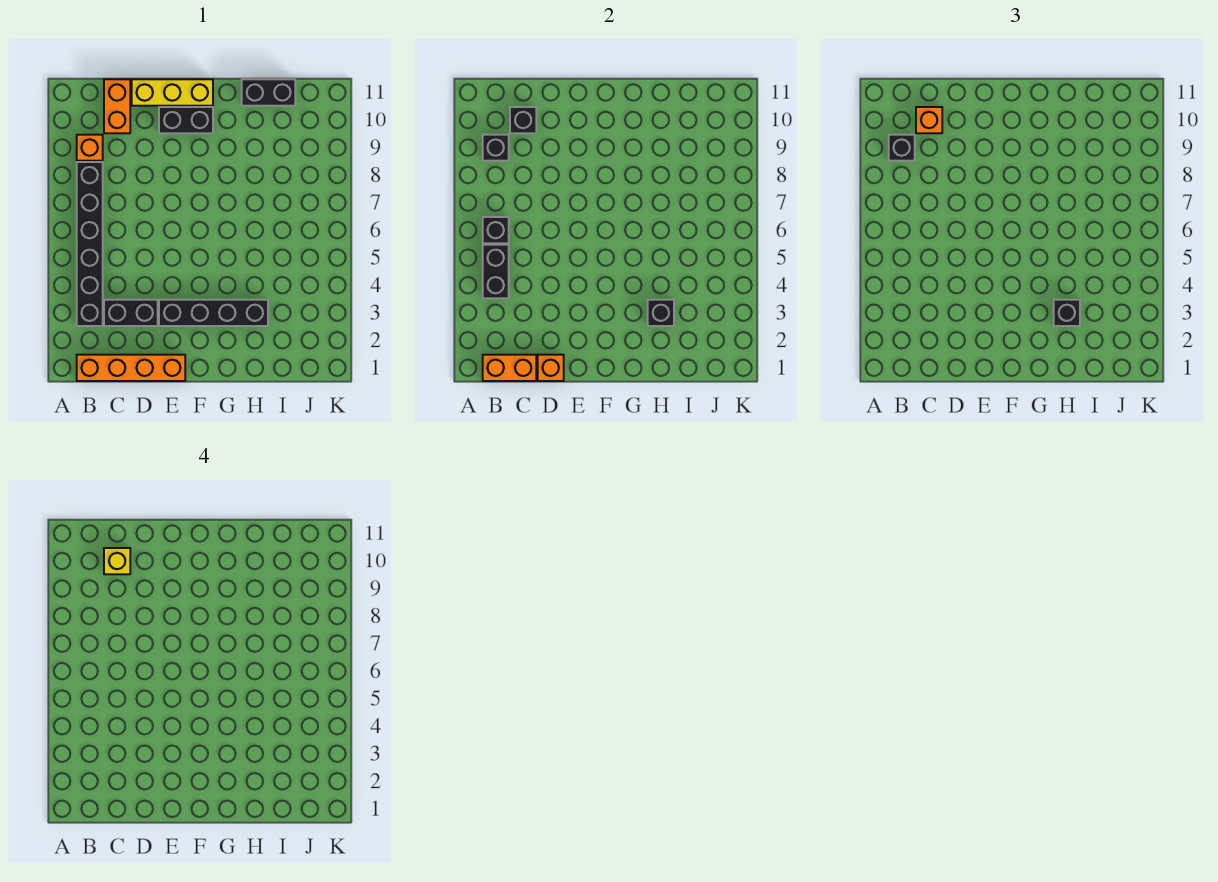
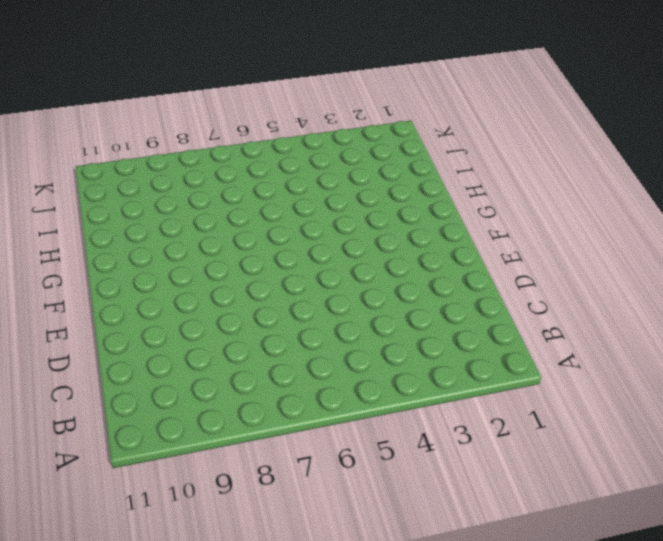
none -> orange 1x4 brick [77,355,185,381]
none -> black 1x6 brick [77,162,103,326]
none -> orange 1x1 brick [77,135,103,161]

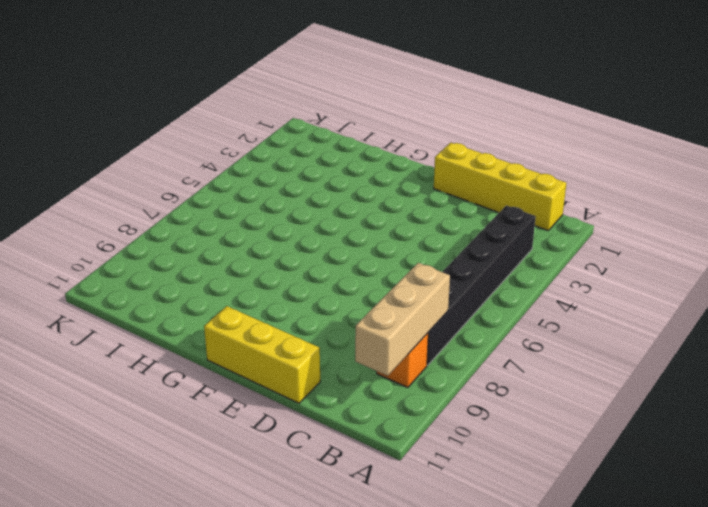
yellow 1x4 brick [434,143,567,230] -> orange 1x4 brick [77,355,185,381]
tan 1x3 brick [355,263,450,376] -> black 1x1 brick [483,135,509,161]
none -> black 1x2 brick [104,300,158,326]
none -> orange 1x2 brick [104,79,130,133]
none -> black 1x4 brick [159,300,268,326]

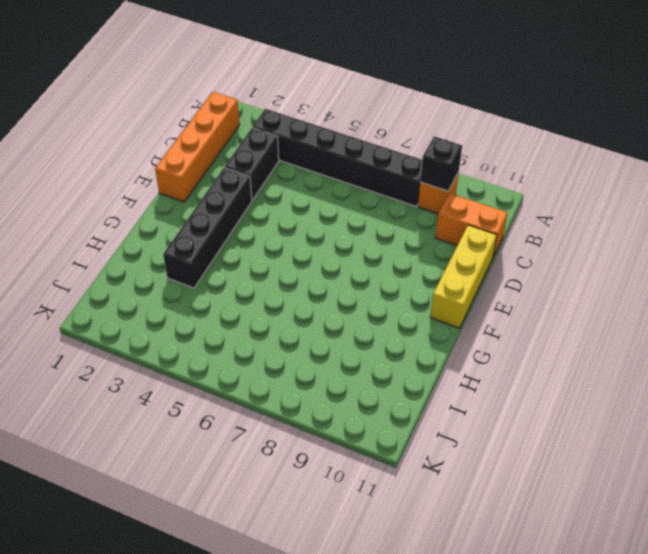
none -> black 1x2 brick [159,107,213,133]
none -> black 1x2 brick [242,79,295,106]
none -> orange 1x2 brick [483,355,536,381]

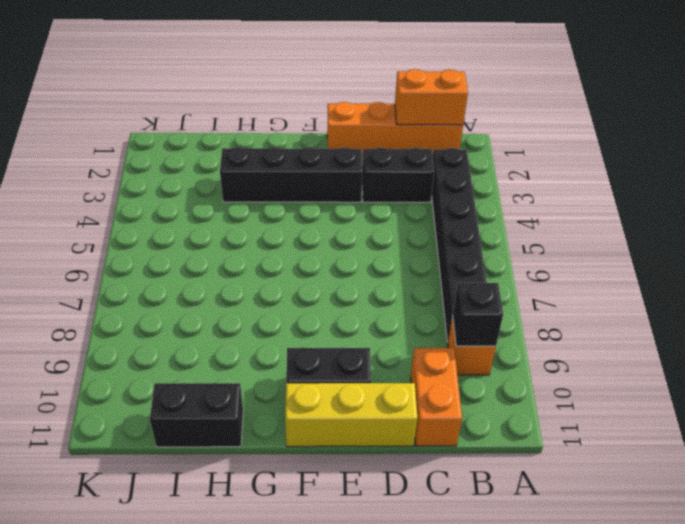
none -> black 1x2 brick [483,245,509,298]
none -> black 1x1 brick [483,217,509,243]
none -> black 1x1 brick [510,107,536,133]

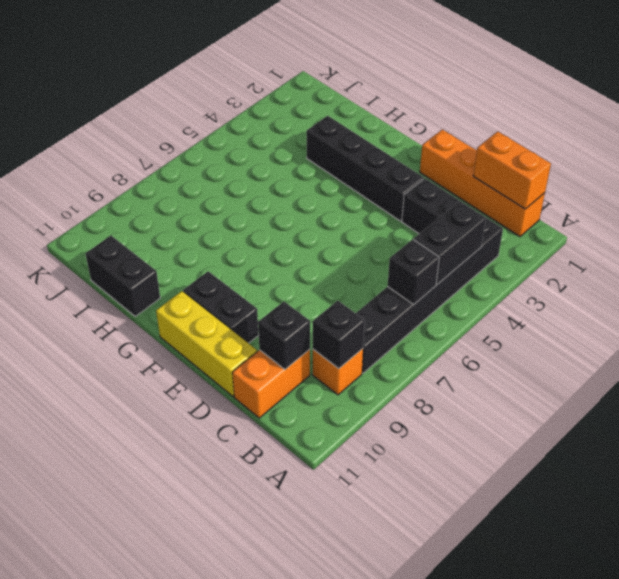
none -> orange 1x1 brick [538,355,564,381]
none -> black 1x1 brick [648,300,674,326]
none -> black 1x1 brick [889,135,915,161]

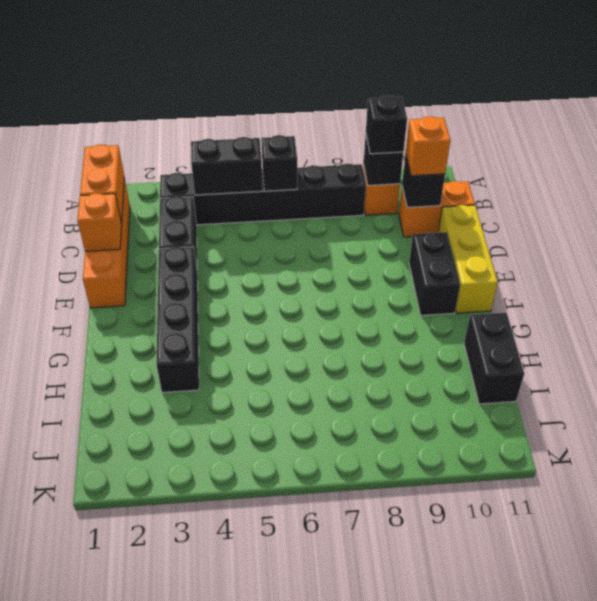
none -> black 1x1 brick [648,300,674,326]
none -> black 1x1 brick [1054,300,1080,326]
none -> yellow 1x1 brick [104,548,130,574]

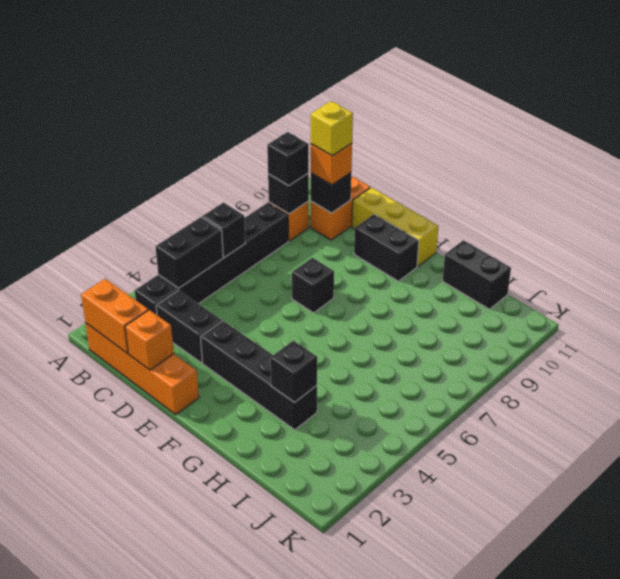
black 1x1 brick [292,258,334,313] -> black 1x1 brick moved to [1054,300,1080,326]

